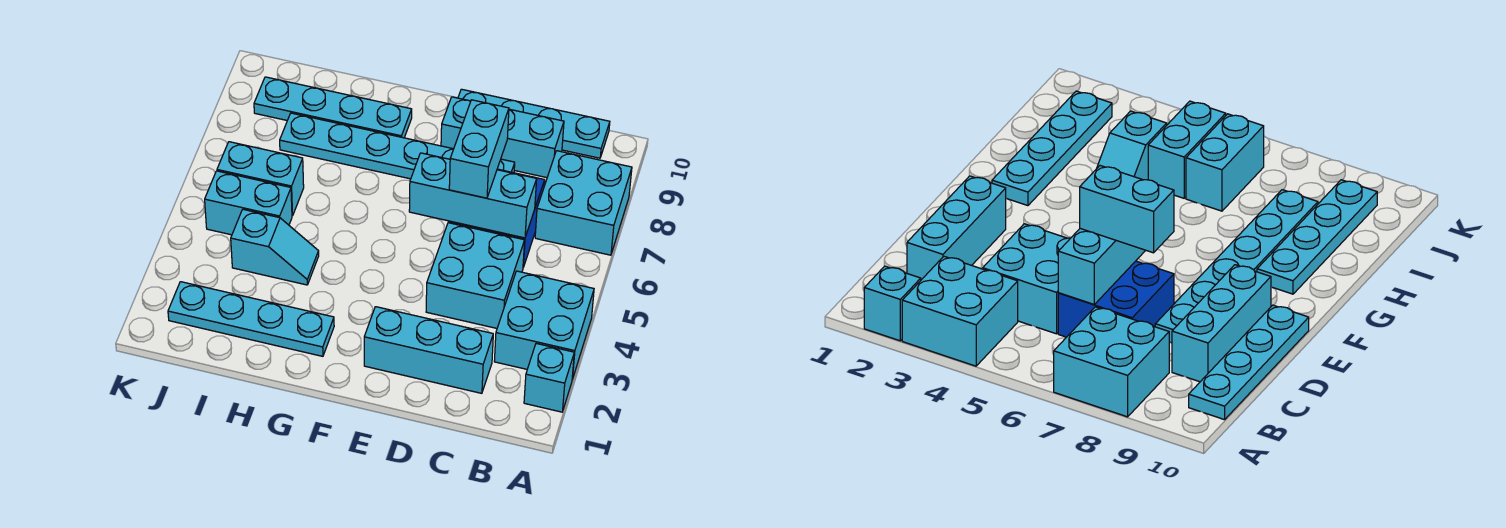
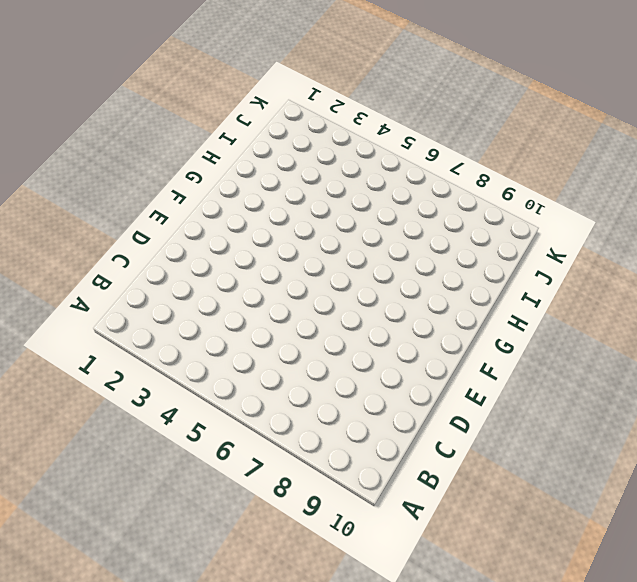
none -> cyan 1x1 brick [524,343,574,412]
none -> cyan 2x2 brick [494,271,594,380]
none -> cyan 2x2 brick [535,151,632,255]

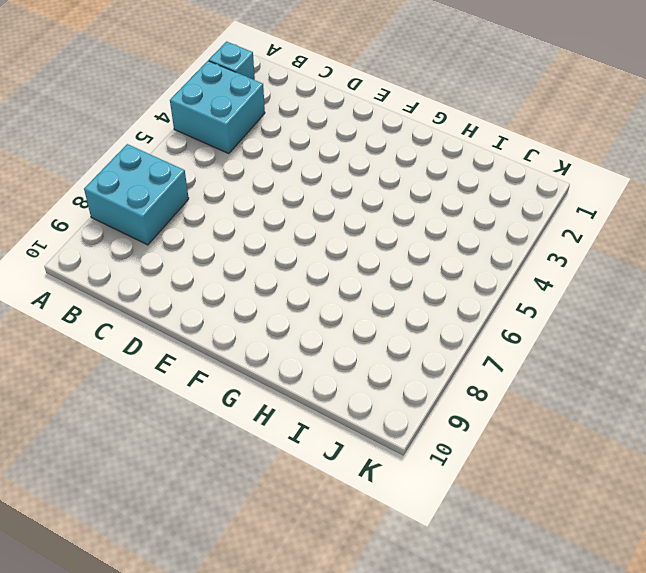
none -> cyan 1x4 plate [458,89,610,158]
none -> cyan 1x3 brick [364,307,493,393]
none -> cyan 2x2 brick [426,223,525,328]

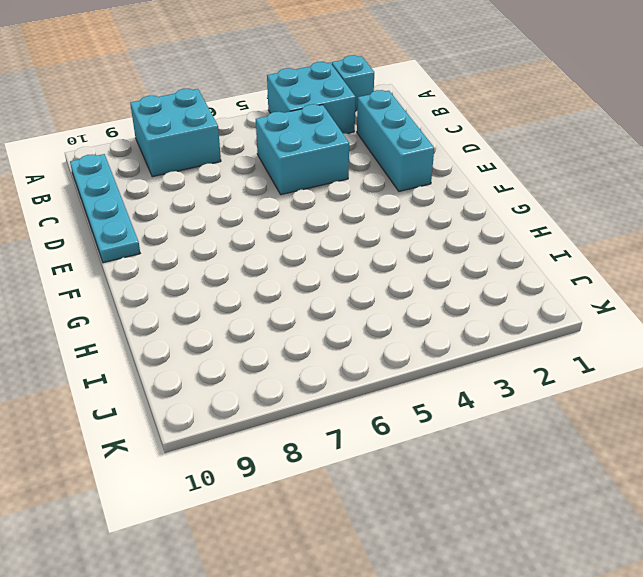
none -> blue 2x2 brick [1058,261,1174,337]
none -> cyan 1x3 brick [441,97,564,178]
none -> cyan 1x6 plate [280,113,515,179]

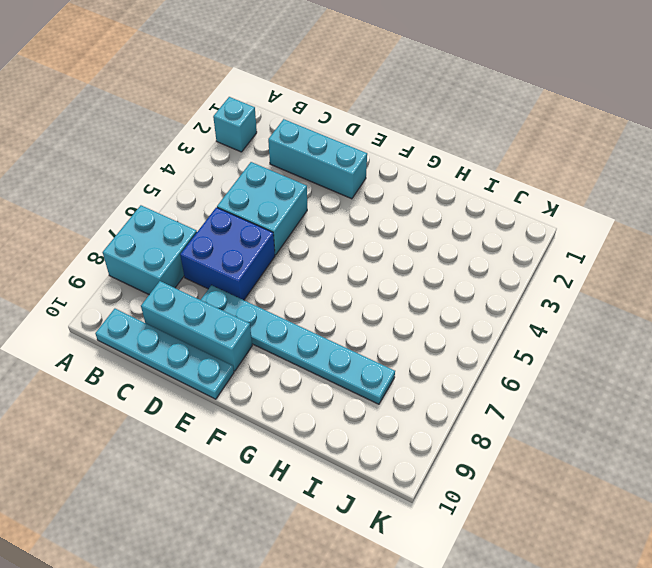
none -> cyan 2x2 brick [494,271,594,380]
none -> cyan 1x4 plate [168,282,334,356]
none -> cyan 1x4 plate [254,77,412,138]

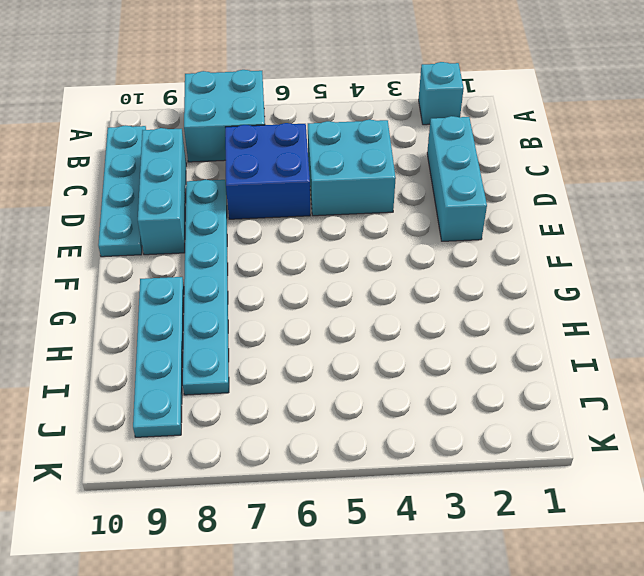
none -> cyan 2x2 brick [494,271,594,380]
none -> cyan 1x4 plate [168,282,334,356]
none -> cyan 1x2 slope [231,209,319,285]

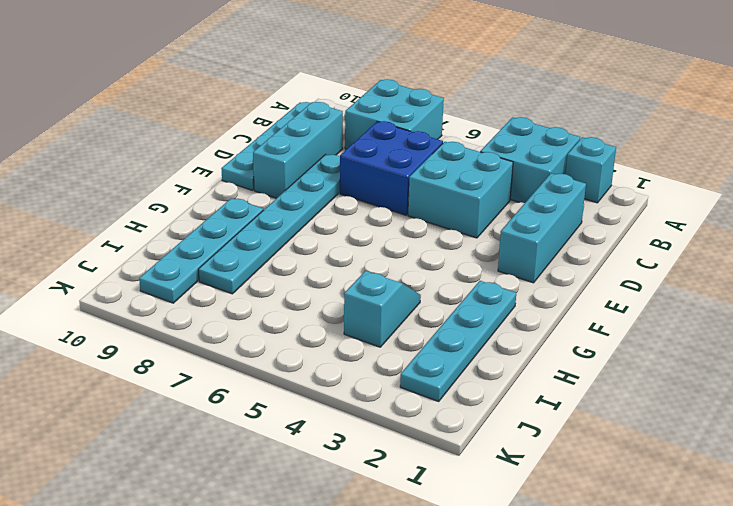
none -> cyan 1x2 brick [205,171,292,235]
none -> cyan 1x2 brick [217,142,304,216]
none -> cyan 1x3 brick [409,153,537,238]

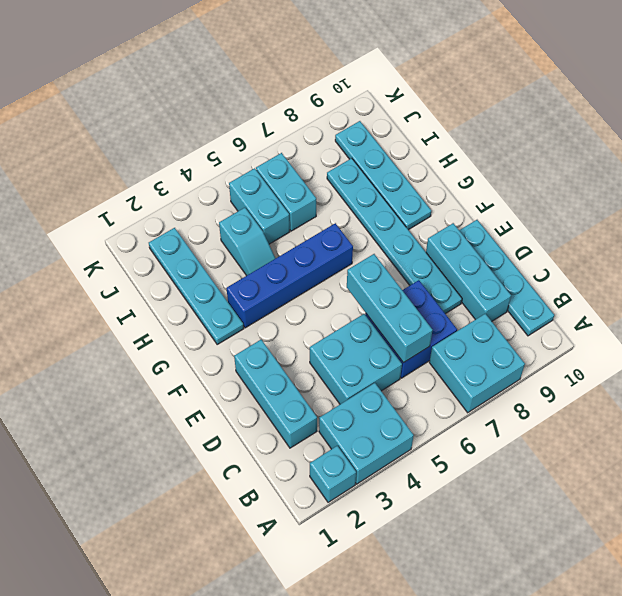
blue 1x4 brick [226,223,353,328] -> none
none -> cyan 1x2 brick [449,100,509,198]

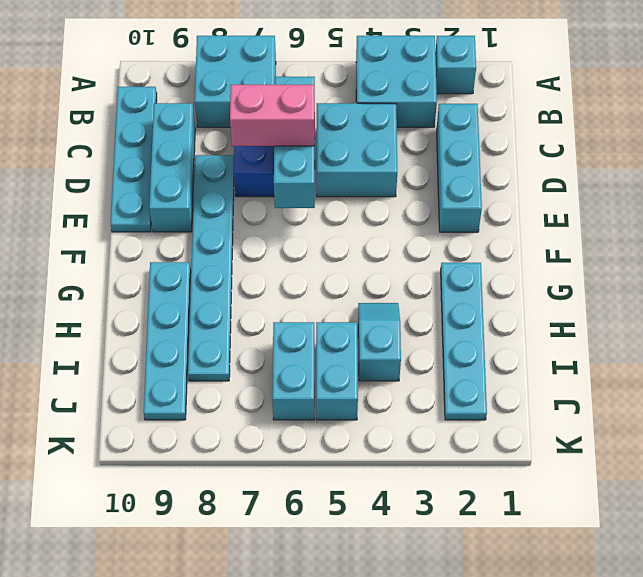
pink 1x2 brick [230,85,315,146] -> cyan 1x2 brick [449,100,509,198]

